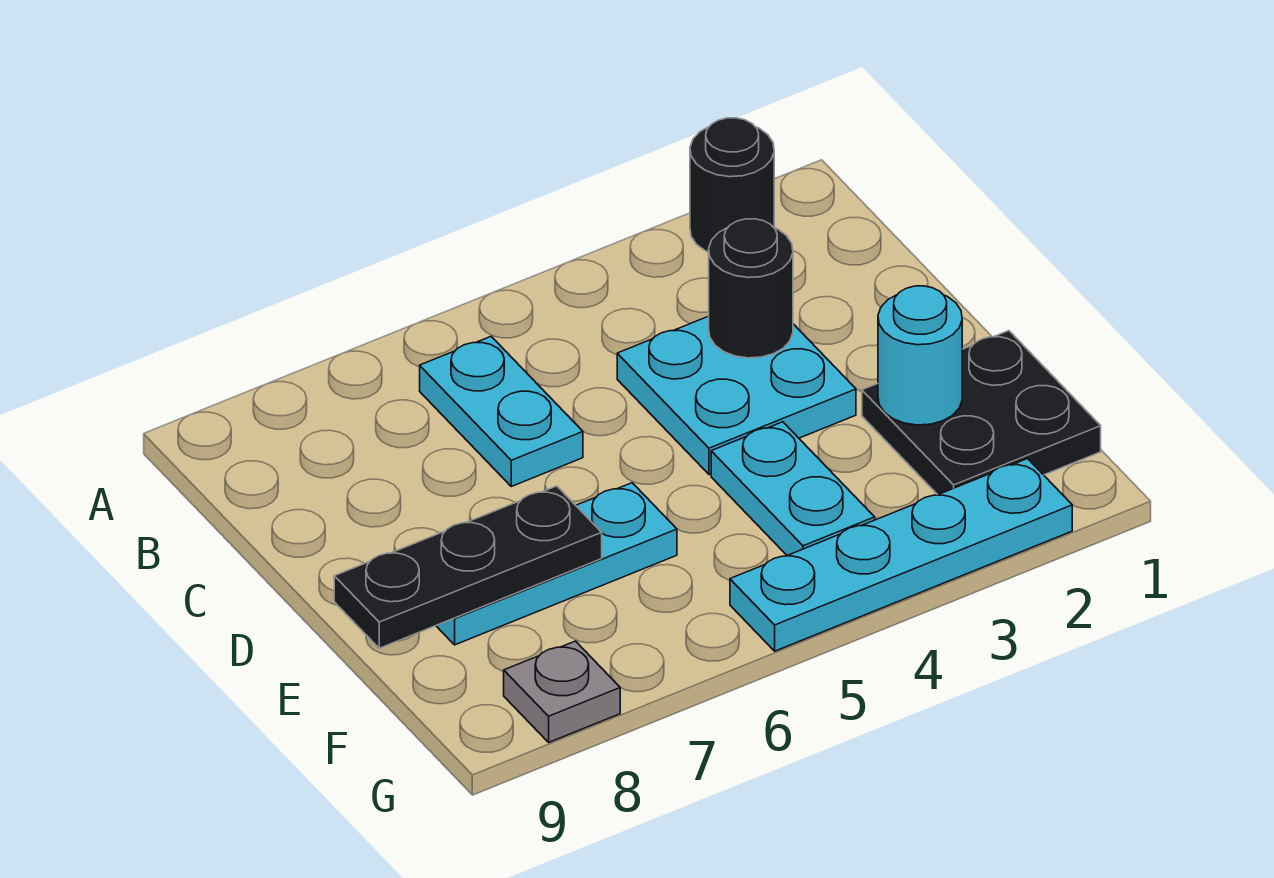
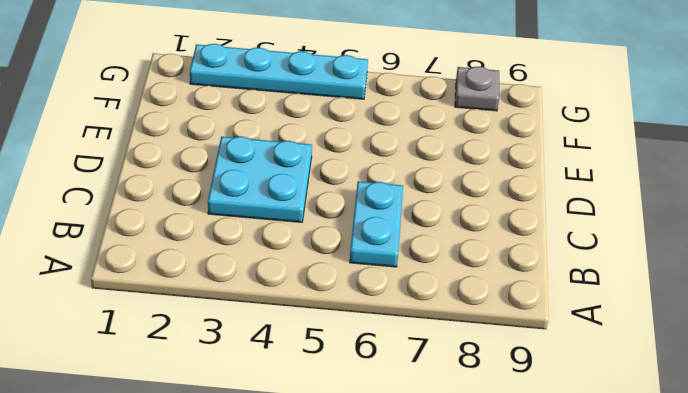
none -> black 1x1 round brick [690,118,774,252]
none -> black 2x2 plate [862,331,1101,495]

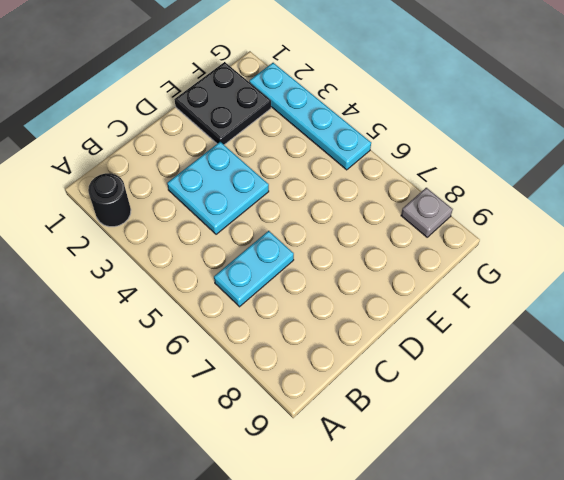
none -> cyan 1x2 plate [711,422,875,555]
none -> cyan 1x3 plate [436,483,677,645]

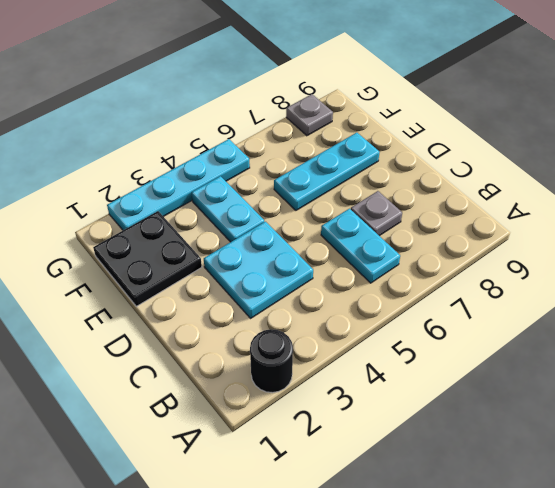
grey 1x1 plate [351,191,402,236] -> none
none -> black 1x1 round brick [709,219,793,358]
none -> cyan 1x1 round brick [878,286,962,425]

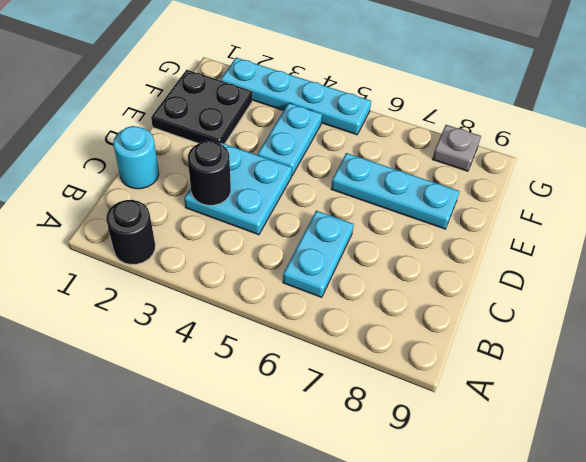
cyan 1x1 round brick [113,126,159,189] -> cyan 1x1 round brick moved to [878,286,962,425]
none -> black 1x3 plate [334,486,602,648]

